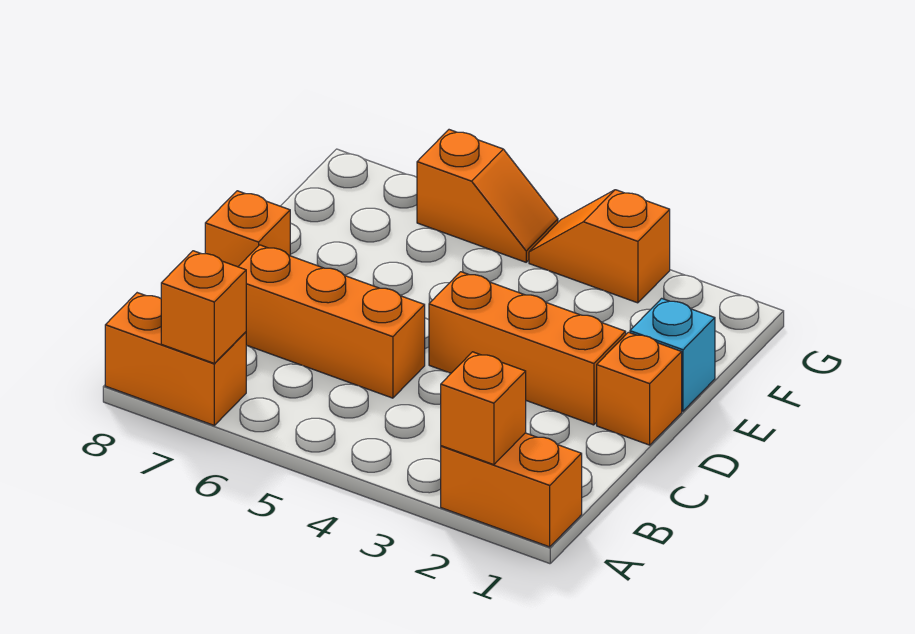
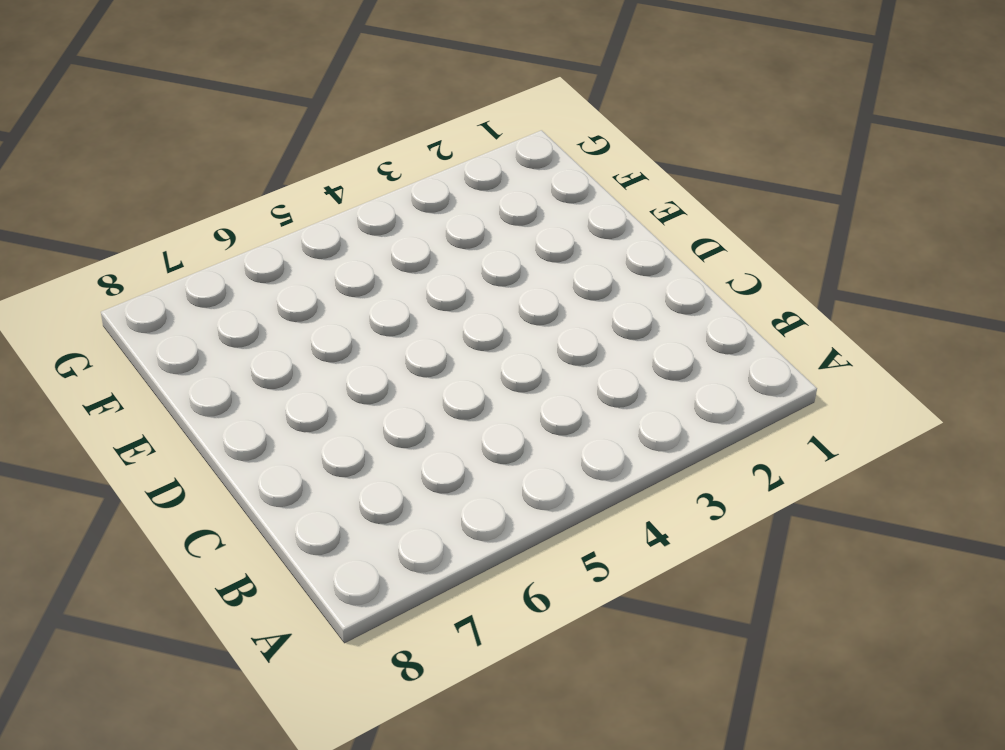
none -> orange 1x2 brick [441,433,582,547]
none -> orange 1x2 brick [105,293,246,425]

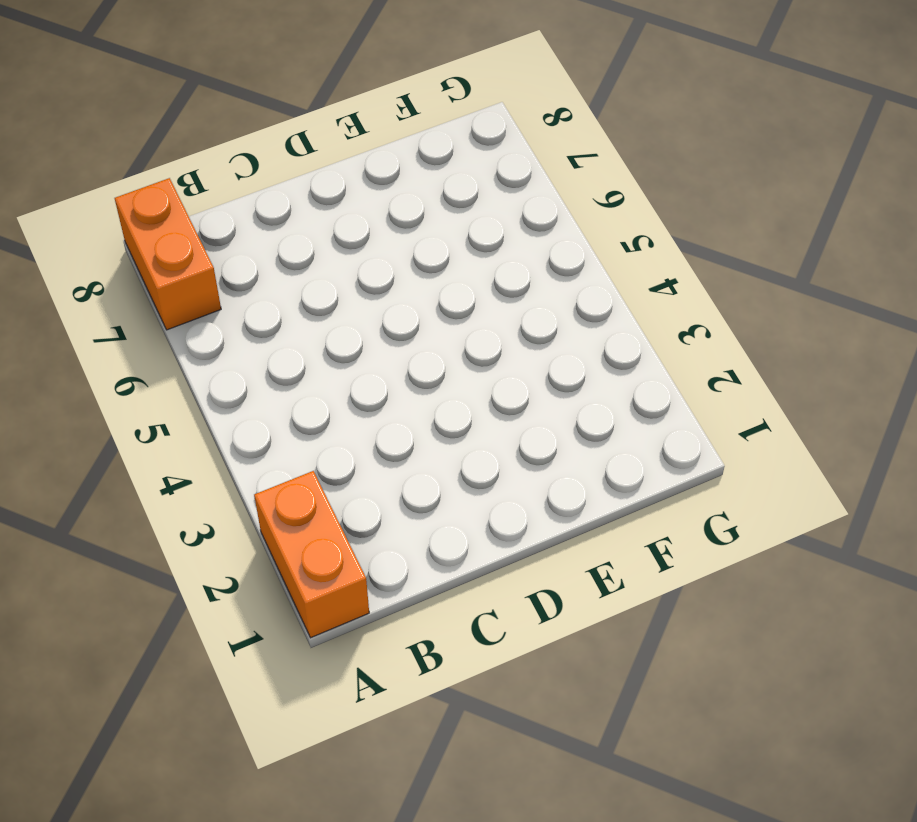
none -> orange 1x3 brick [238,245,425,398]
none -> orange 1x1 brick [597,332,682,445]

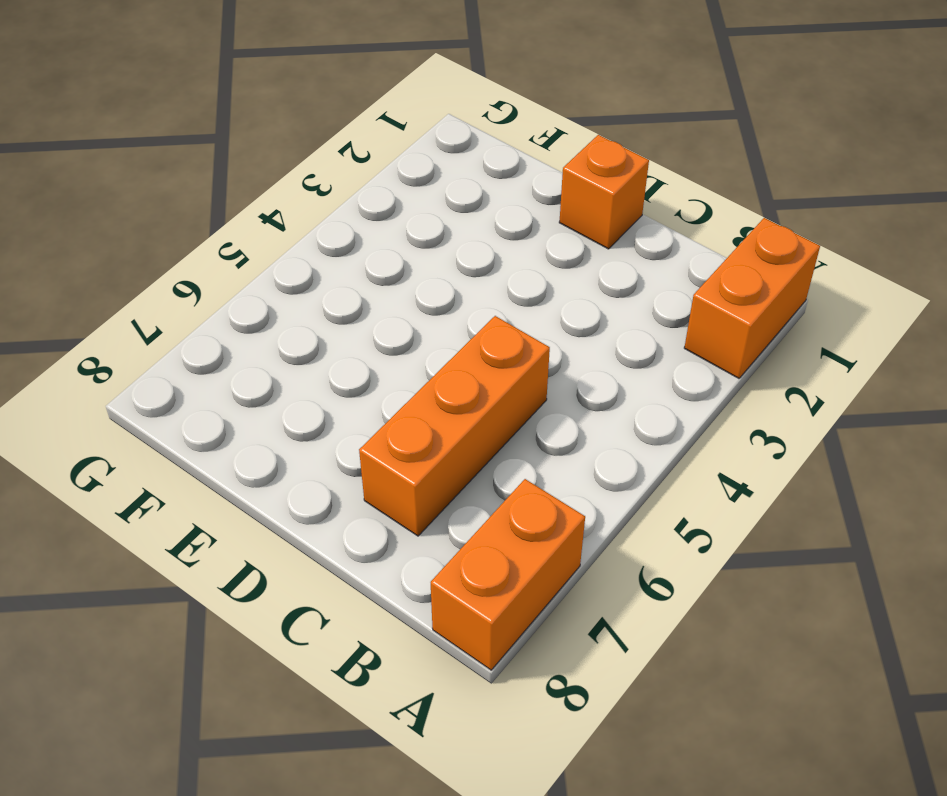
none -> orange 1x3 brick [429,272,626,425]
none -> orange 1x1 brick [205,191,290,267]

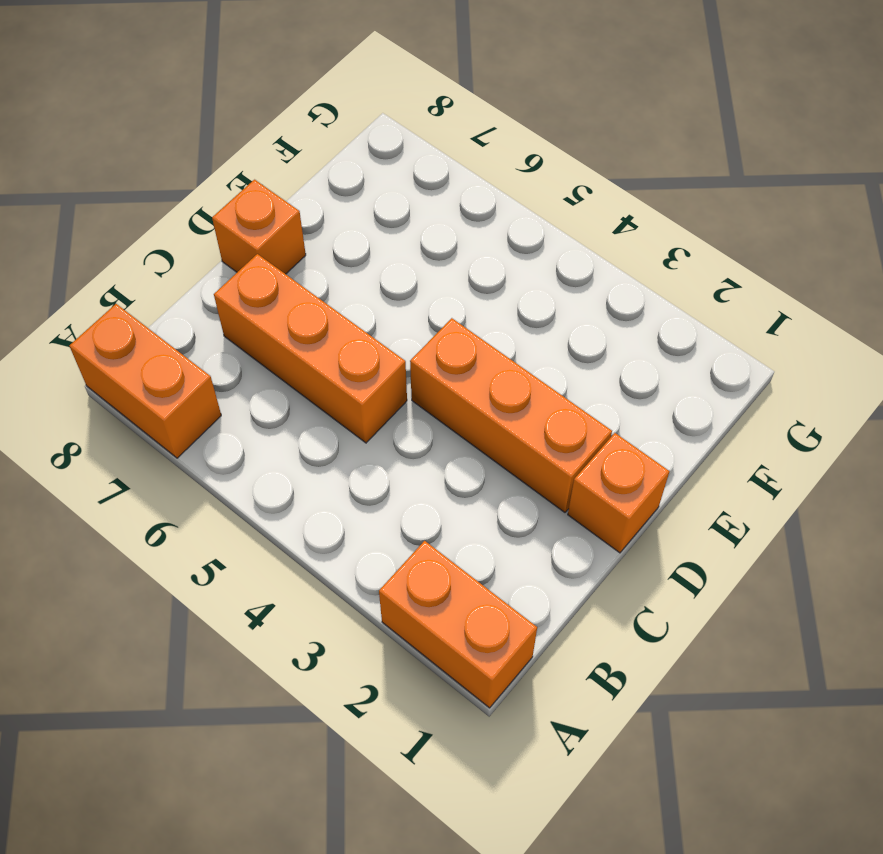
none -> cyan 1x1 brick [630,298,715,411]
none -> orange 1x2 slope [529,190,670,303]

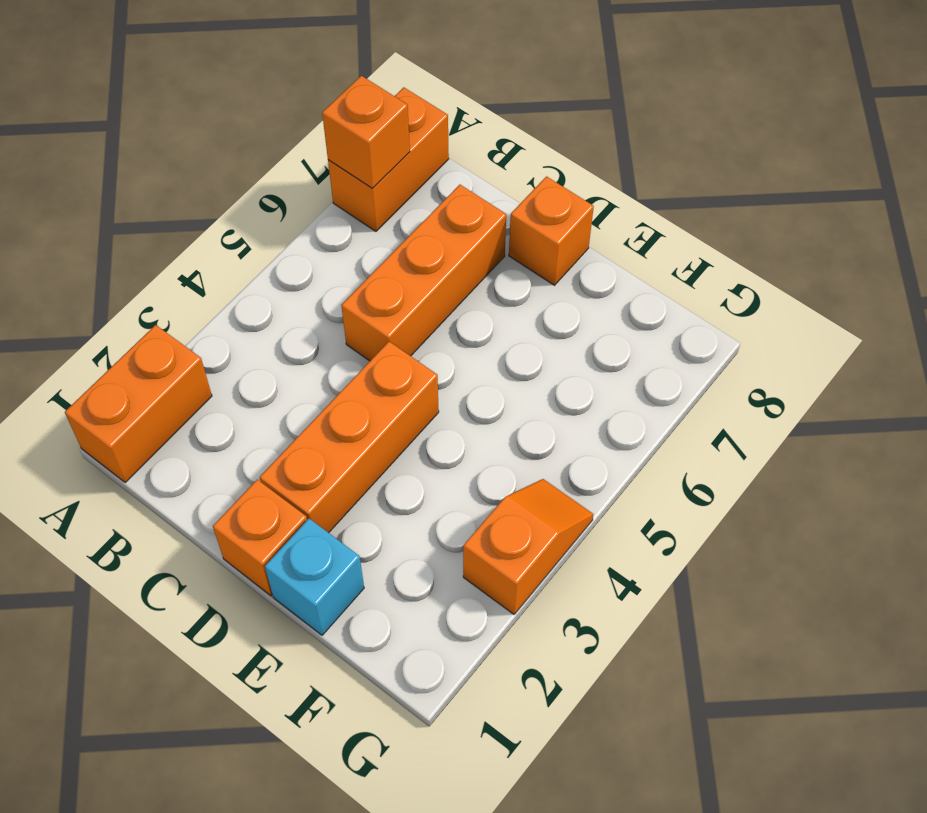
none -> orange 1x2 slope [417,130,558,262]
none -> orange 1x1 brick [441,352,526,465]

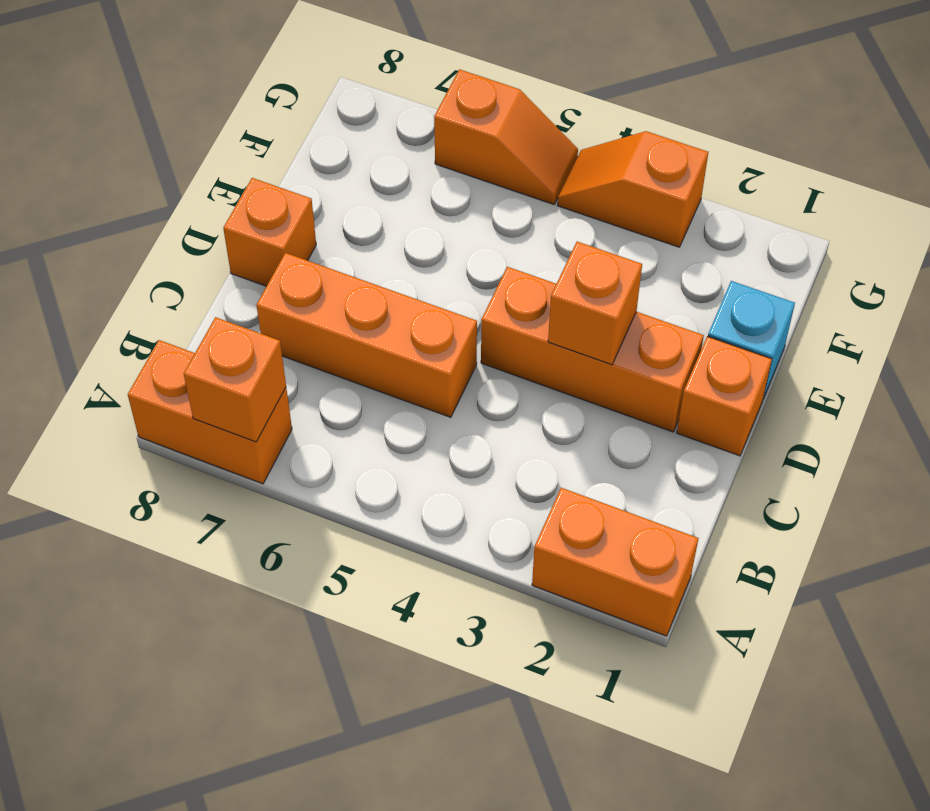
orange 1x1 brick [548,242,642,365] -> orange 1x1 brick moved to [441,352,526,465]

